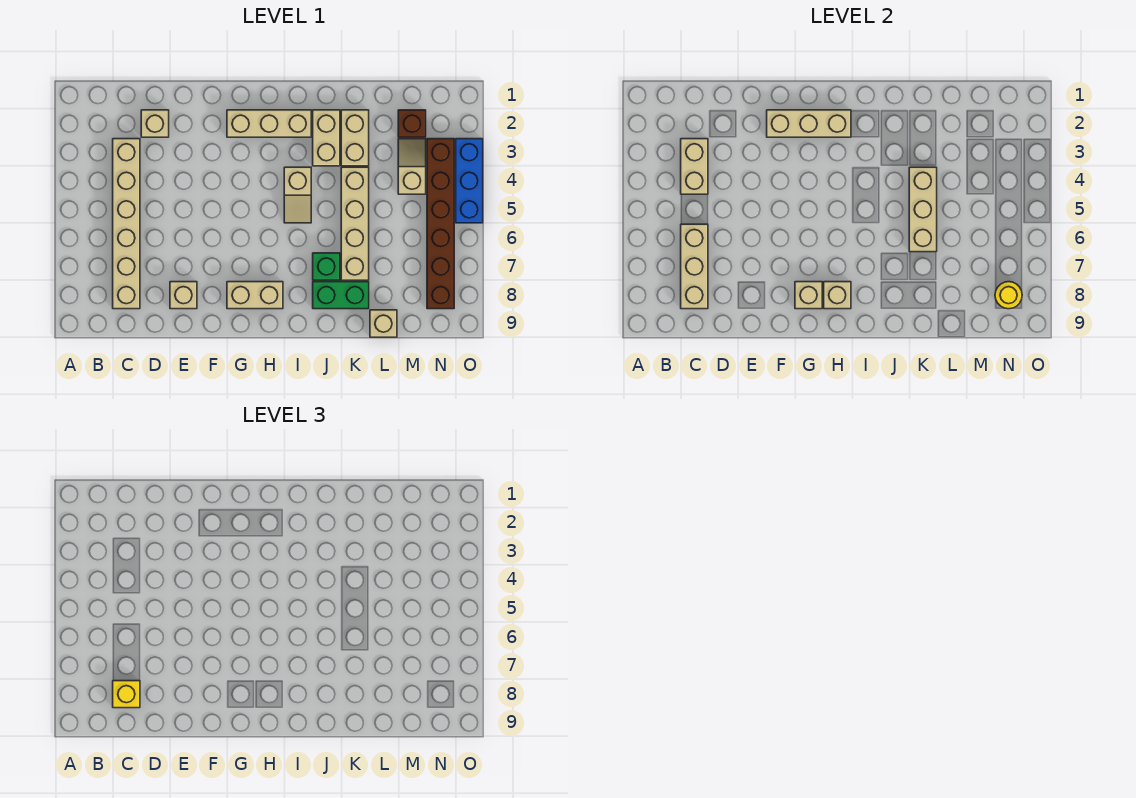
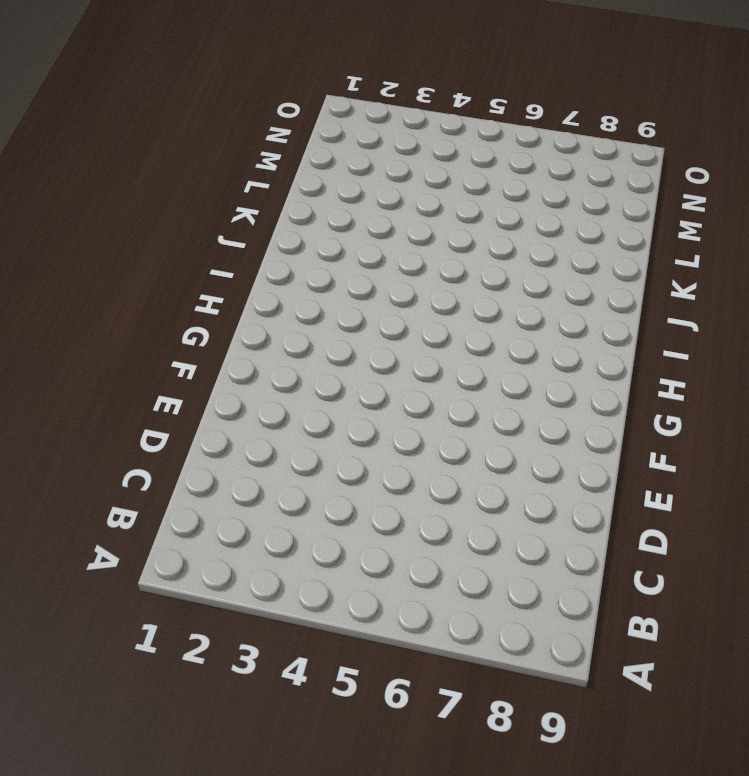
none -> tan 1x6 brick [113,139,140,309]
none -> tan 1x1 brick [141,110,169,137]
none -> tan 1x1 brick [170,282,197,309]

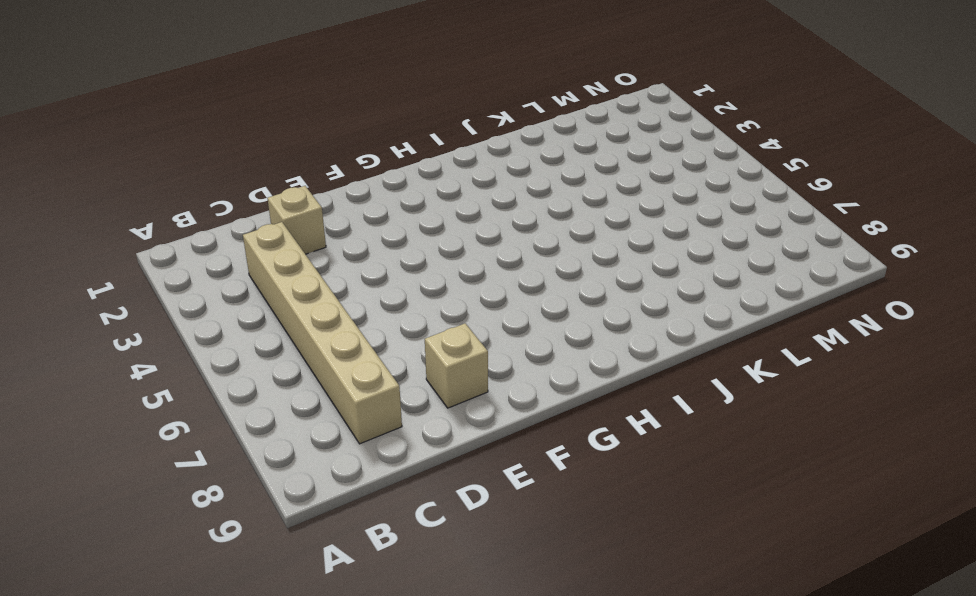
none -> tan 1x3 brick [227,110,311,137]
none -> tan 1x2 brick [227,282,283,309]
none -> tan 1x2 slope [284,167,311,223]

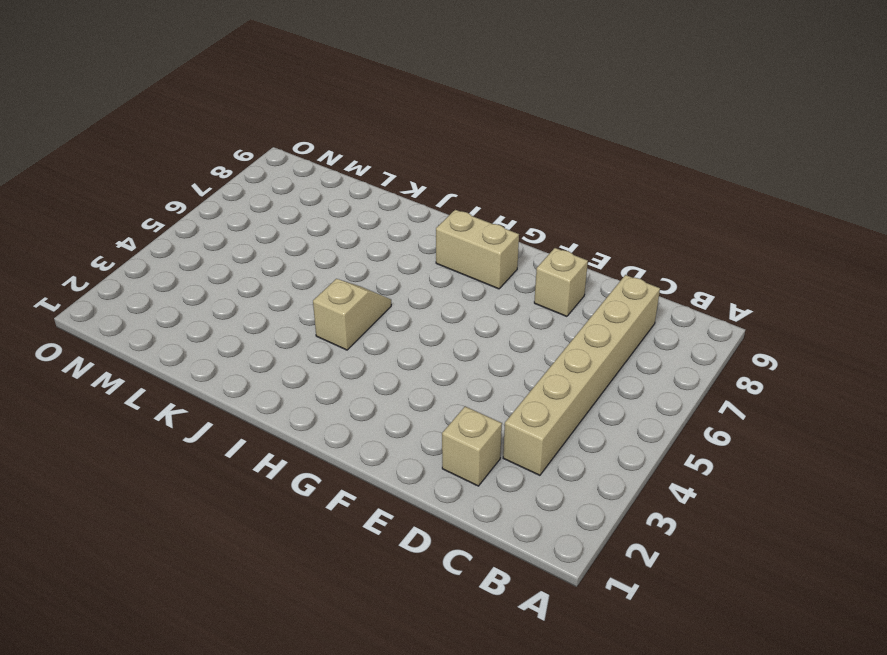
none -> tan 1x3 brick [227,110,311,137]
none -> tan 1x2 brick [313,110,340,166]
none -> green 1x1 brick [313,253,340,280]

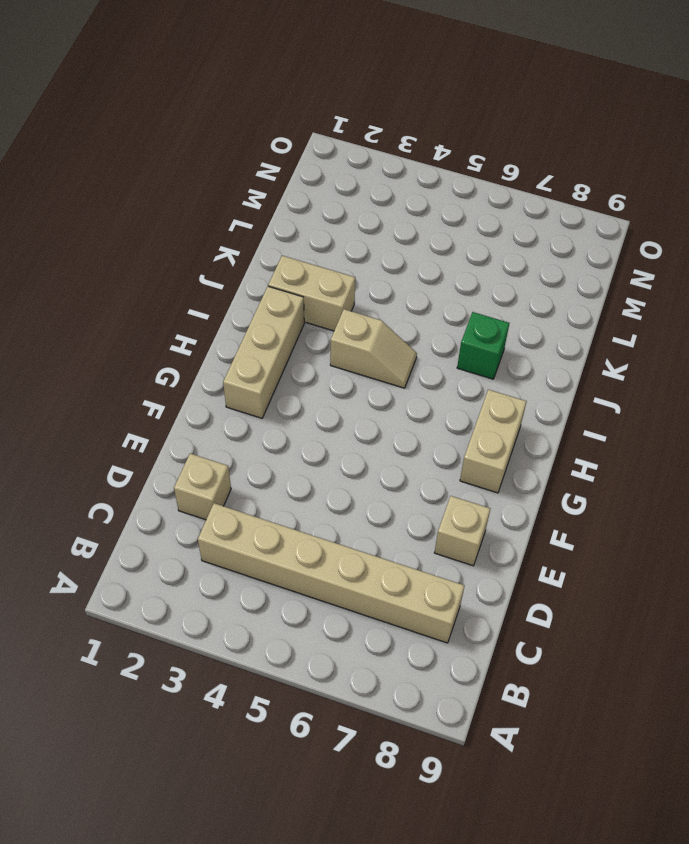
none -> green 1x2 brick [313,282,369,309]
none -> tan 1x2 brick [341,110,369,166]
none -> tan 1x4 brick [341,167,369,280]

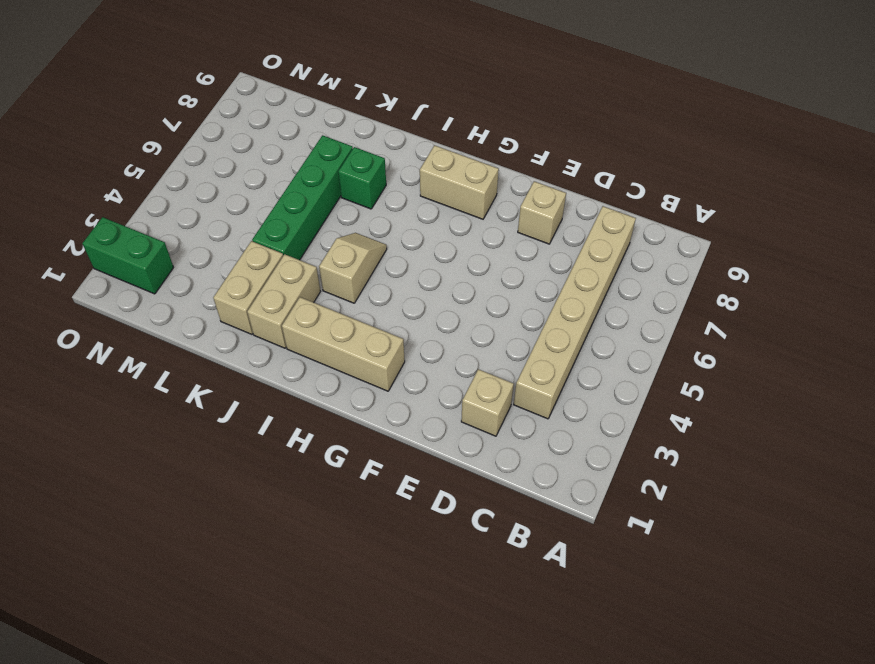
green 1x4 brick [252,135,353,260] -> tan 1x4 brick [341,167,369,280]
green 1x2 brick [82,217,174,294] -> green 1x2 brick moved to [313,282,369,309]
none -> tan 1x1 brick [370,310,397,337]
none -> brown 1x1 brick [398,110,426,137]
none -> tan 1x2 slope [398,139,426,194]

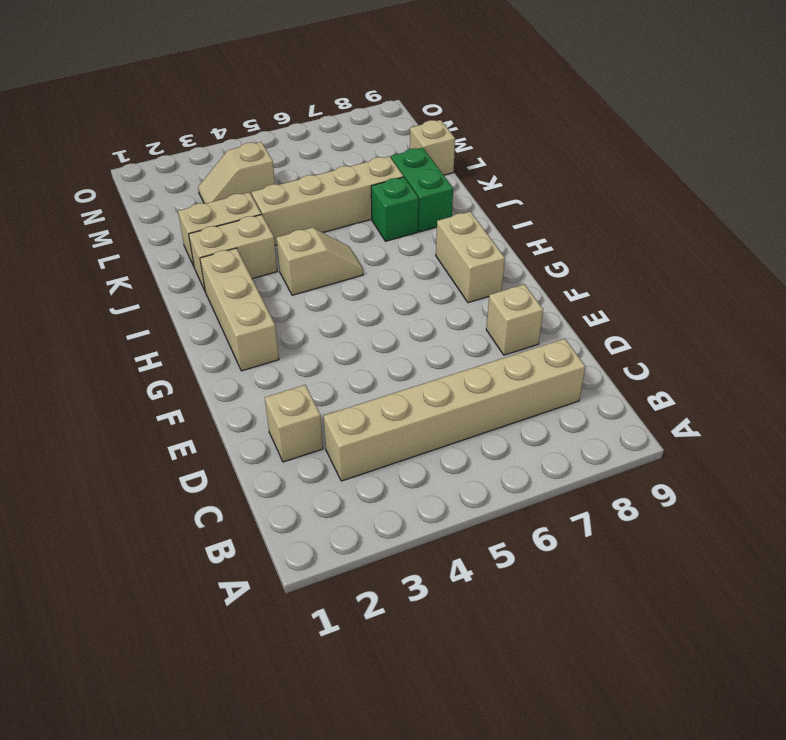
none -> brown 1x1 brick [398,110,426,137]
none -> brown 1x6 brick [427,139,454,309]
none -> blue 1x3 brick [456,139,483,223]

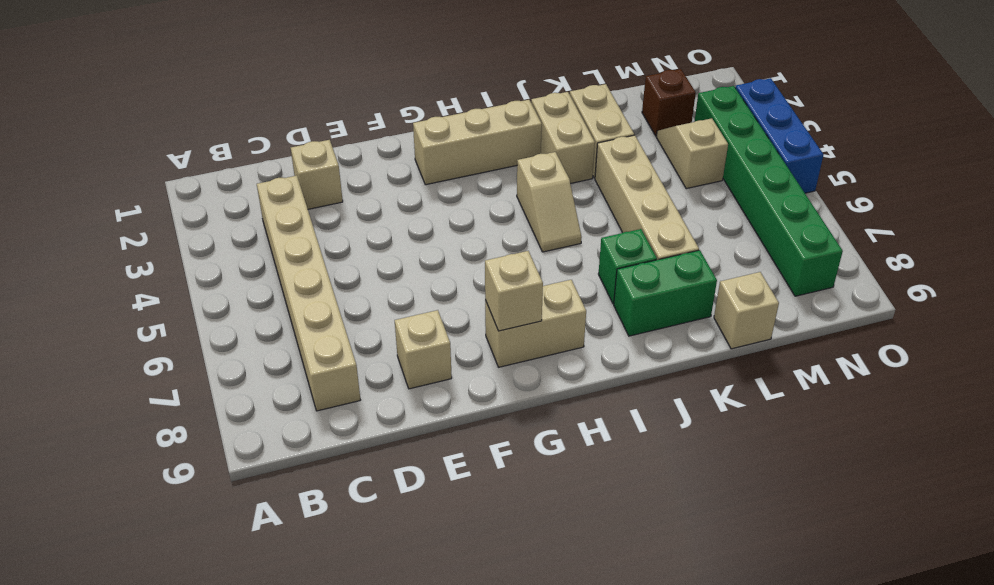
green 1x6 brick [694,86,843,296] -> brown 1x6 brick [427,139,454,309]
none -> tan 1x2 brick [681,139,708,194]
none -> tan 1x3 brick [681,224,708,309]
none -> tan 1x3 brick [767,110,851,137]

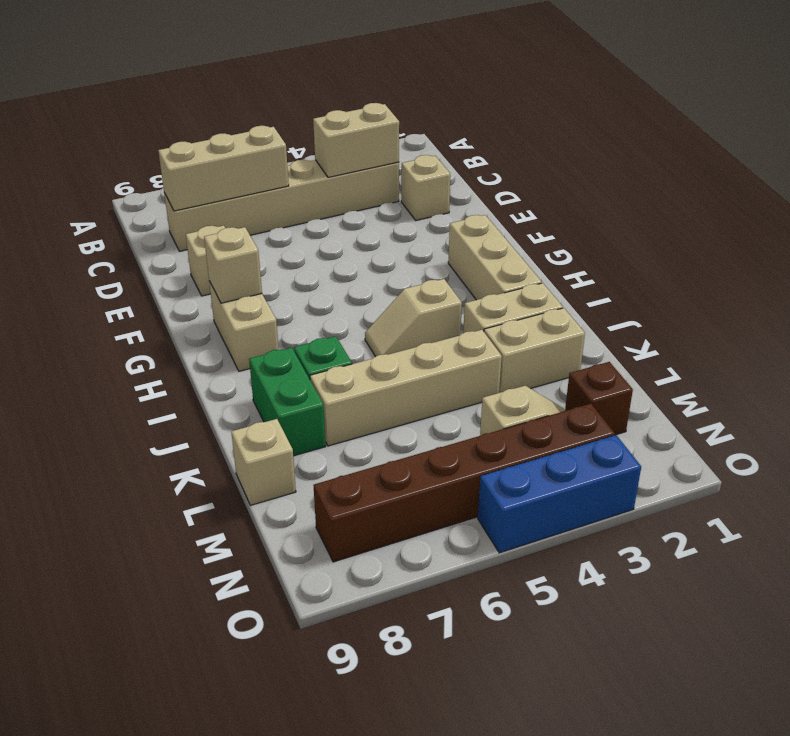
none -> tan 1x3 brick [767,110,851,137]
none -> tan 1x1 brick [824,282,851,309]
none -> tan 1x3 brick [909,167,937,252]

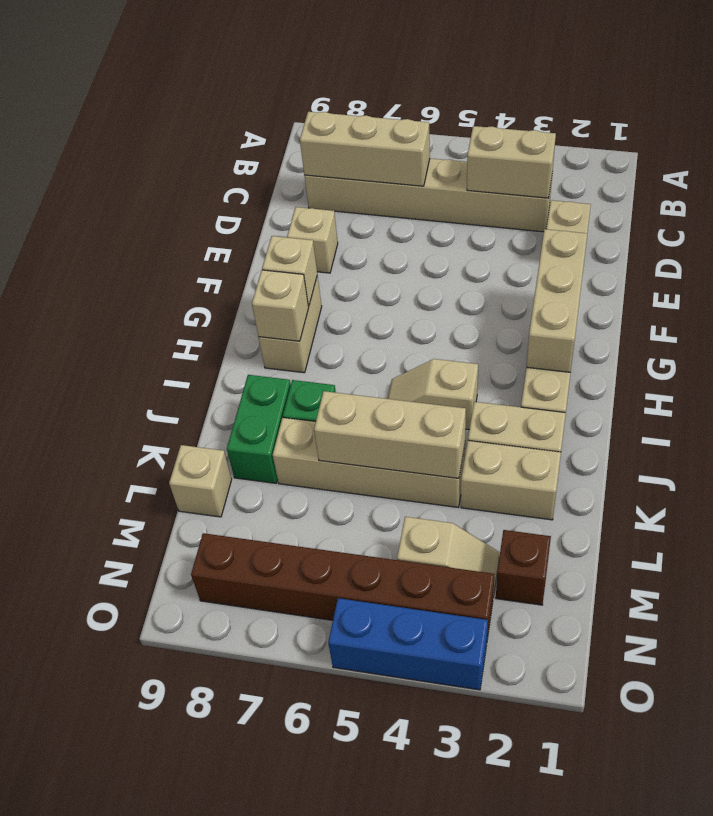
none -> yellow 1x1 round brick [995,282,1022,309]
none -> yellow 1x1 brick [113,681,140,708]

